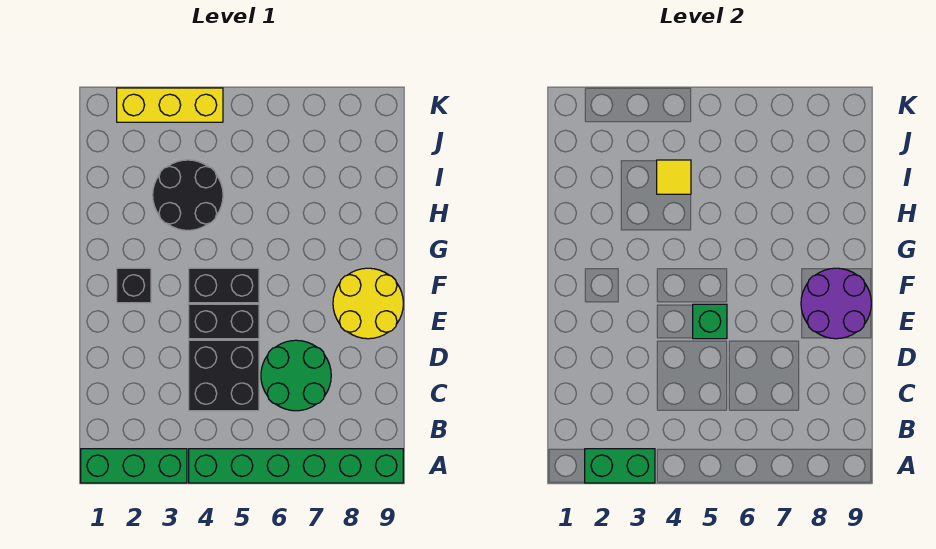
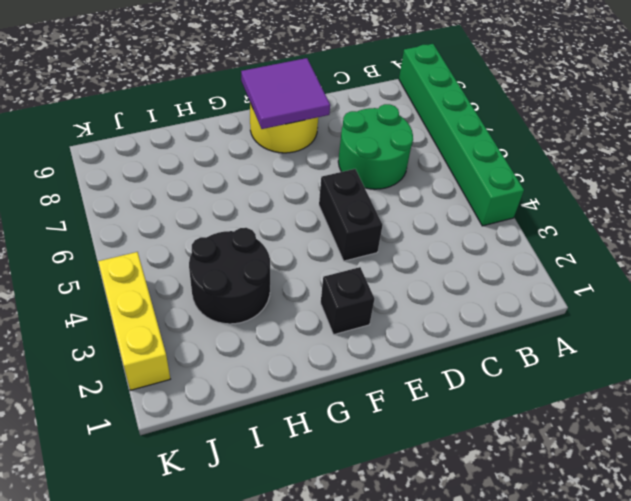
purple 2x2 tile [241,58,330,129] -> purple 2x2 round brick [801,268,871,339]
none -> green 1x3 brick [81,449,187,483]
none -> black 2x2 brick [189,340,259,411]
none -> black 1x2 brick [189,268,259,303]

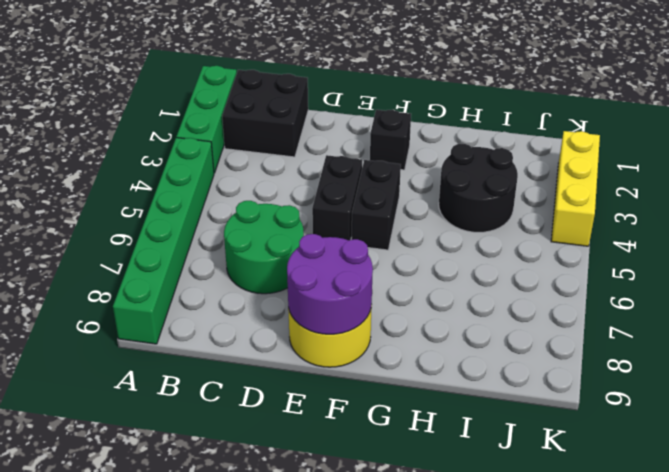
black 2x2 brick [222,70,308,157] -> black 2x2 brick moved to [189,340,259,411]
none -> green 1x2 brick [585,449,655,483]
none -> green 1x1 brick [693,304,727,339]
none -> yellow 1x1 tile [657,160,691,194]

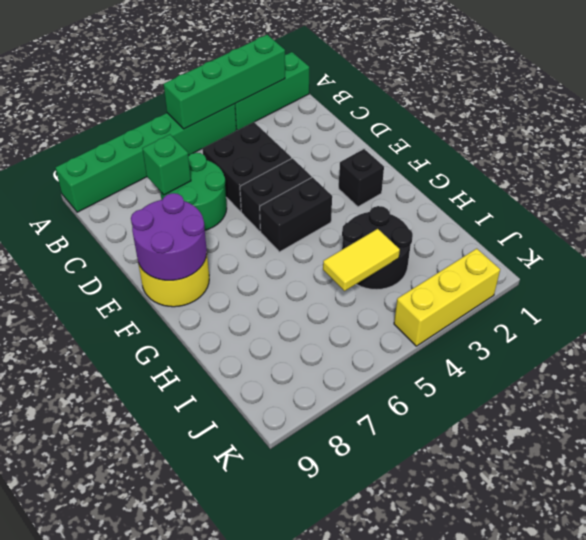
green 1x4 brick [163,35,285,129] -> green 1x2 brick [585,449,655,483]
green 1x1 brick [142,134,191,195] -> green 1x1 brick moved to [693,304,727,339]
yellow 1x2 tile [323,229,400,291] -> yellow 1x1 tile [657,160,691,194]

